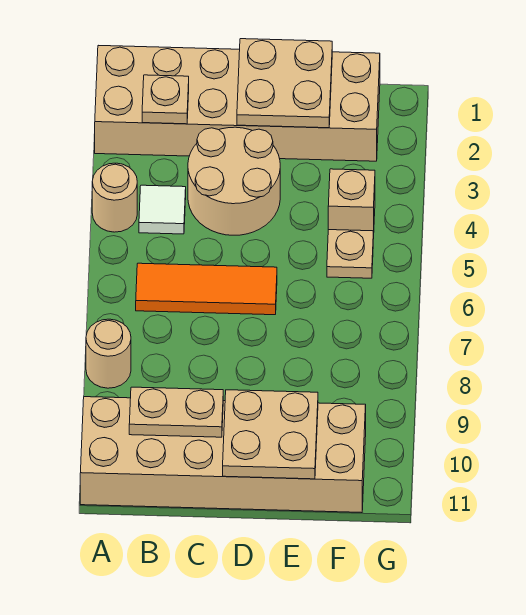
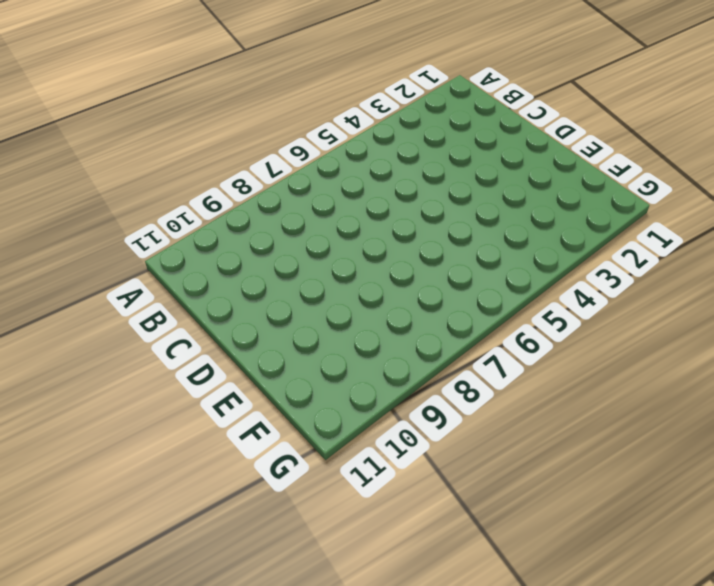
none -> tan 2x6 brick [95,45,380,161]
none -> tan 1x1 round brick [92,163,137,232]
none -> tan 1x1 round brick [86,319,131,388]

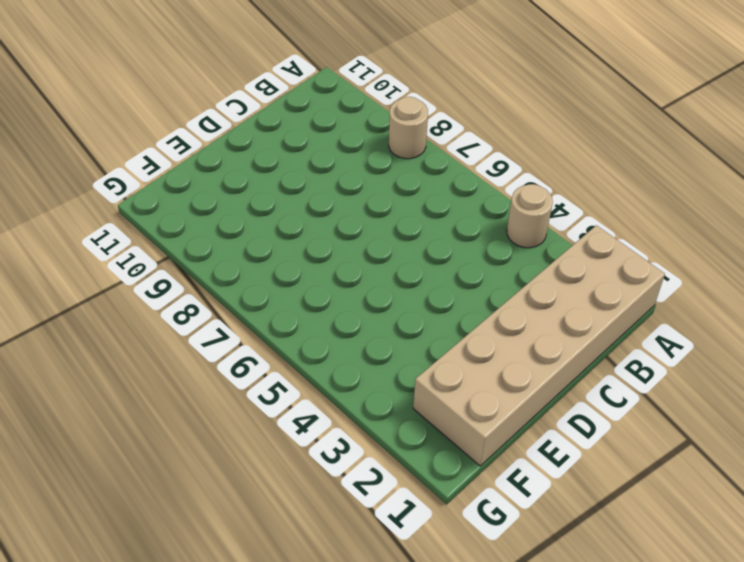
none -> tan 2x6 brick [80,397,366,513]
none -> white 1x1 tile [139,185,186,234]
none -> orange 1x3 tile [136,263,277,315]

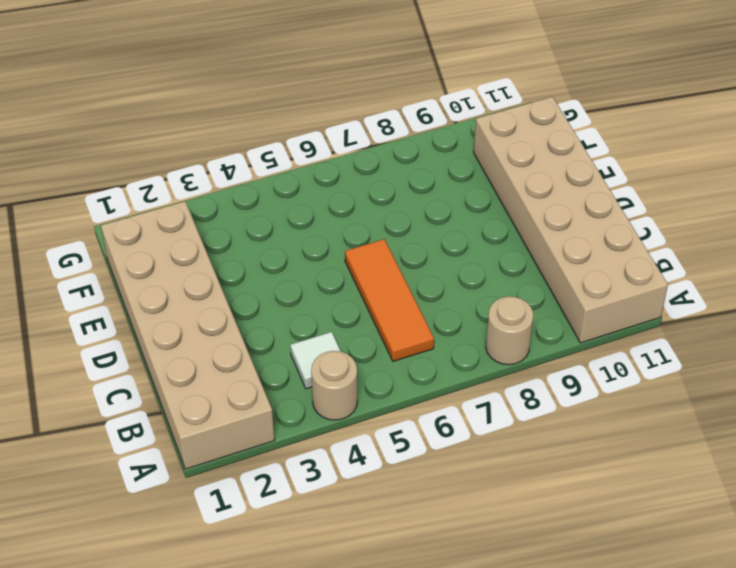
none -> tan 2x2 round brick [188,127,280,235]
none -> tan 1x1 brick [328,169,375,239]
none -> tan 1x1 plate [327,230,373,278]

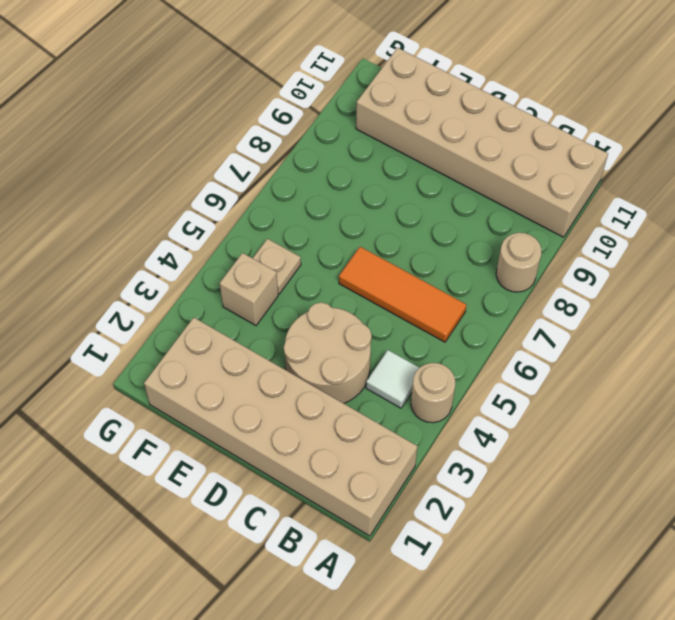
none -> tan 1x1 plate [142,75,189,124]
none -> tan 1x2 plate [129,387,223,437]
none -> tan 2x2 plate [237,39,332,128]

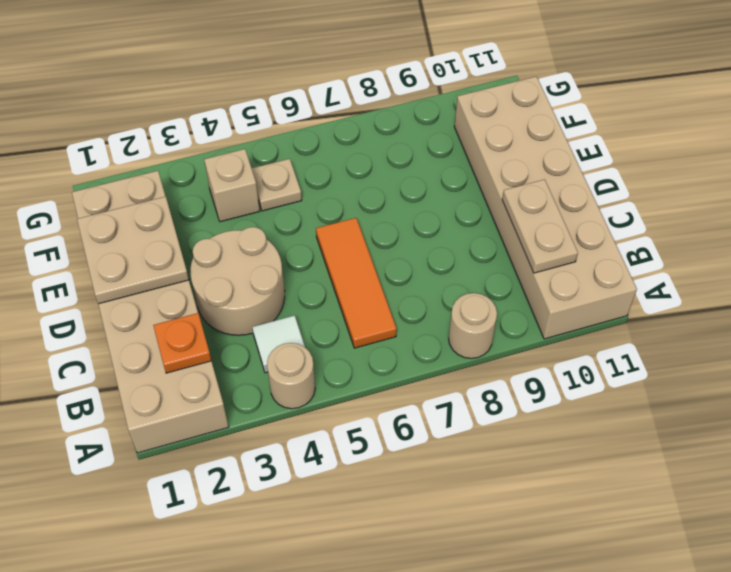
orange 1x1 plate [153,313,211,373] -> tan 1x1 plate [142,75,189,124]
none -> tan 2x2 plate [223,390,318,479]

